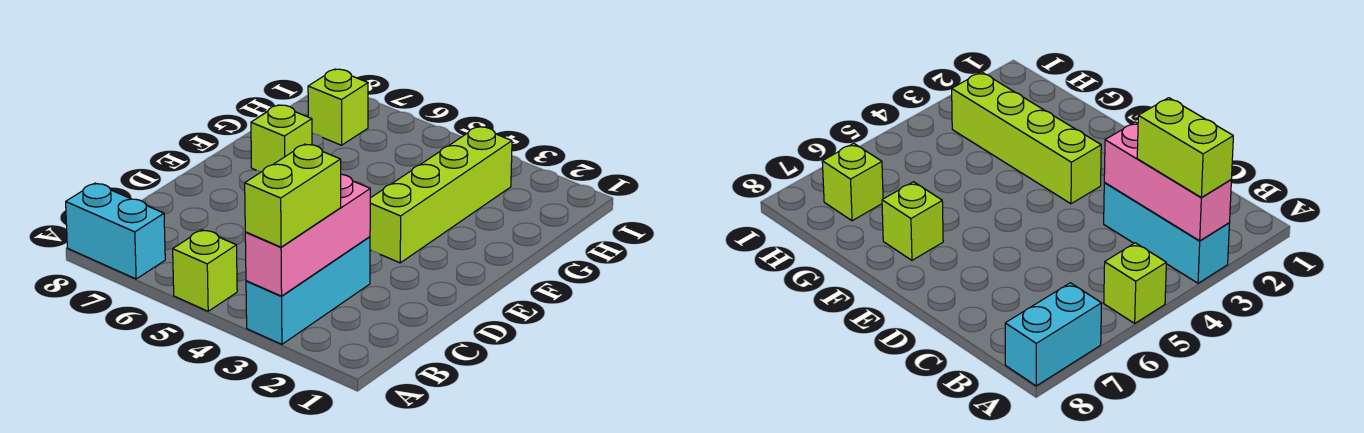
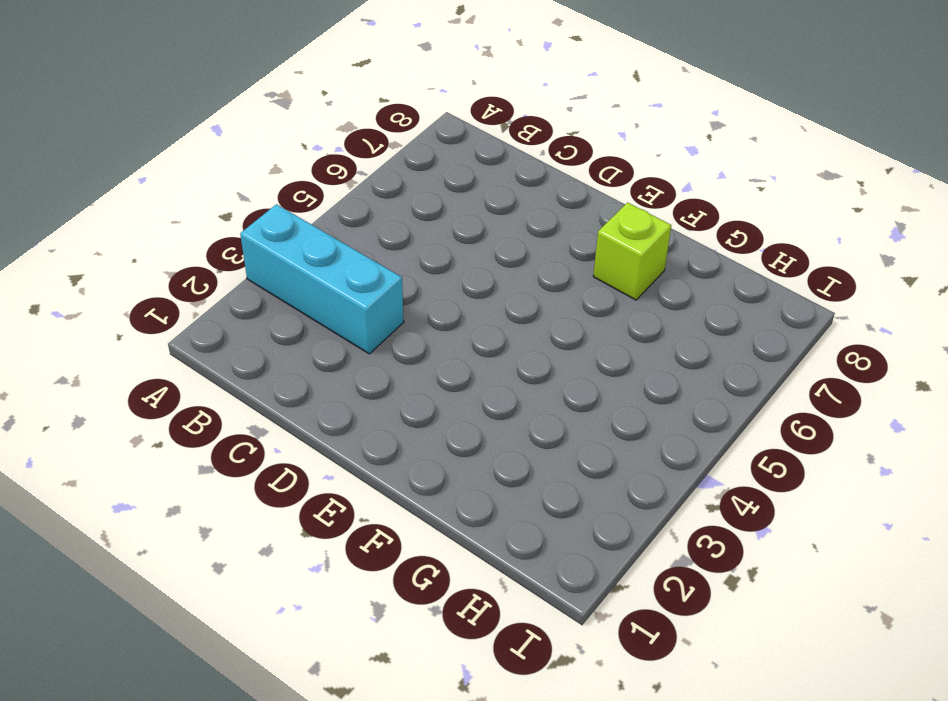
none -> lime 1x1 brick [173,230,237,311]
none -> cyan 1x2 brick [66,183,165,279]

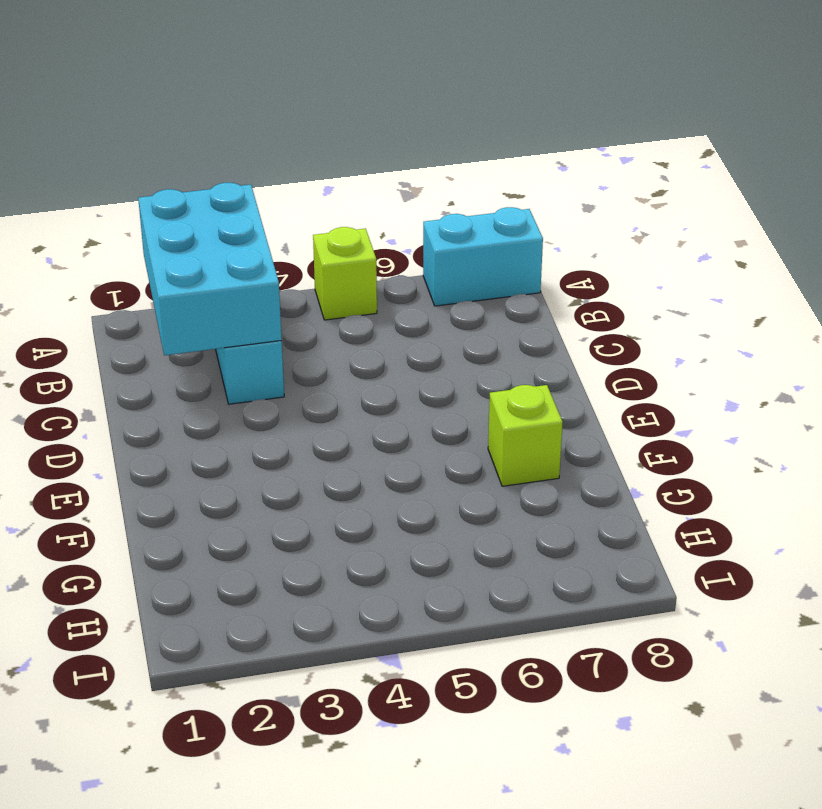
cyan 2x3 brick [138,183,282,355] -> pink 1x3 brick [245,174,370,296]
none -> lime 1x4 brick [370,127,512,263]
none -> lime 1x1 brick [308,69,368,145]

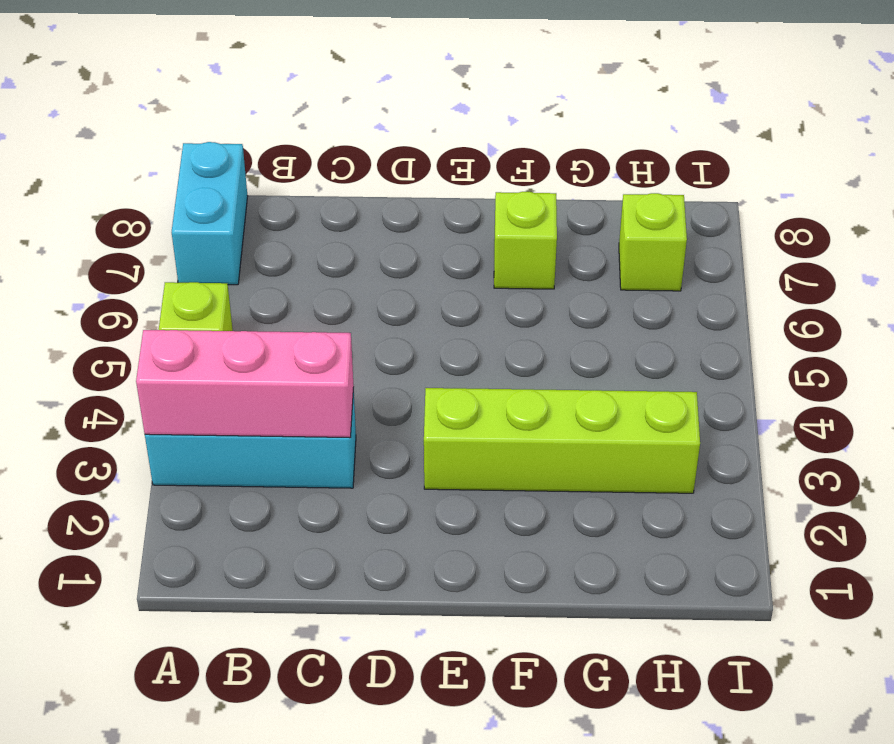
none -> lime 1x2 brick [245,144,341,247]

